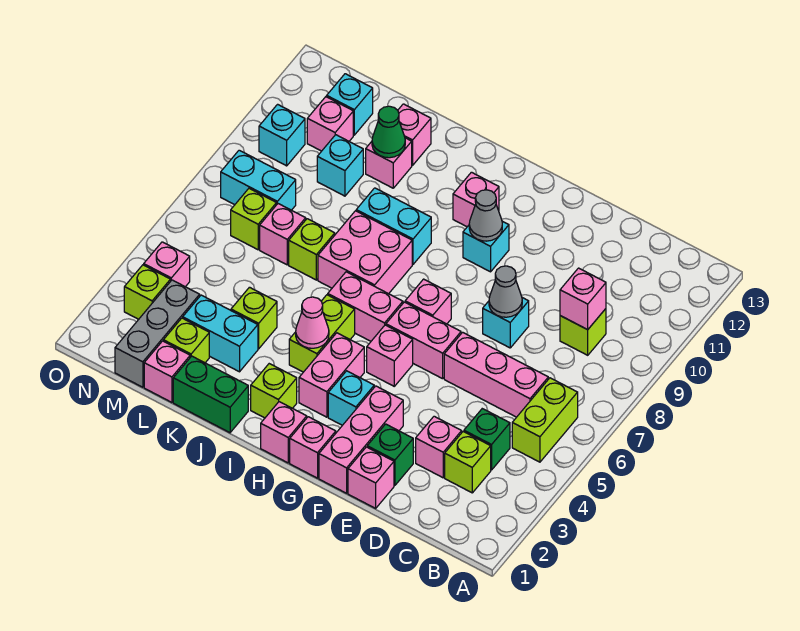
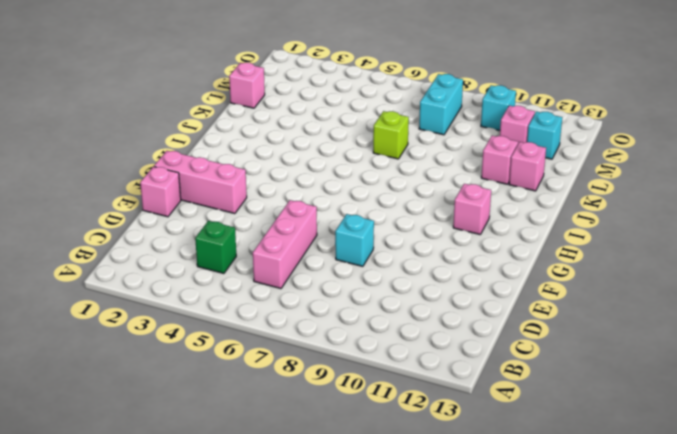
none -> lime 1x2 brick [512,378,578,462]
none -> lime 1x1 brick [445,432,491,493]
none -> lime 1x1 brick [560,309,606,355]
none -> pink 1x1 brick [416,416,462,478]

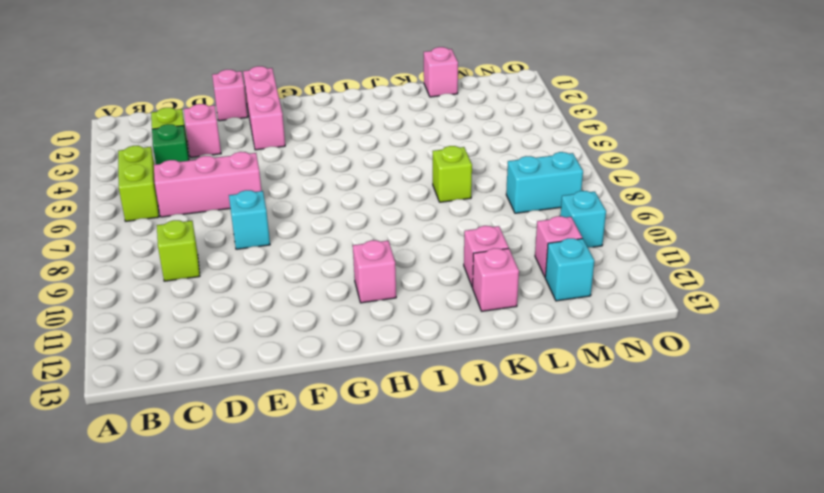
none -> green 1x1 brick [367,424,413,485]
none -> pink 1x2 brick [386,302,461,379]
none -> pink 1x1 brick [290,417,336,478]
none -> cyan 1x1 brick [328,371,374,425]

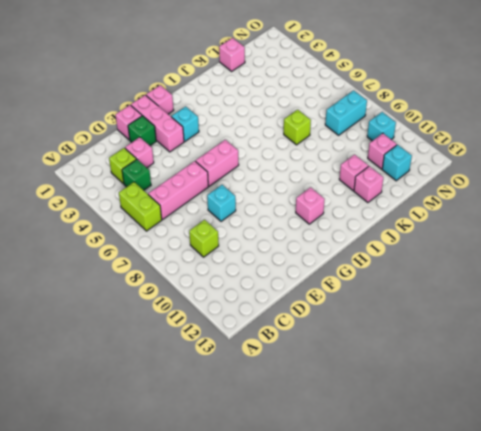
none -> pink 1x1 brick [367,325,413,386]
none -> pink 1x1 brick [405,279,451,324]
none -> cyan 1x1 brick [463,221,509,272]
none -> pink 1x1 brick [261,402,307,463]

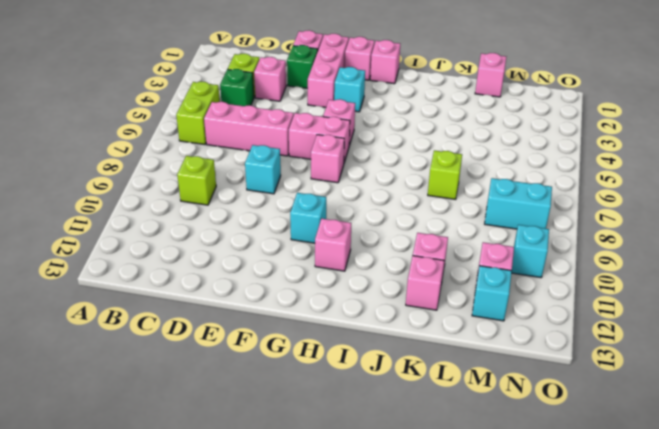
none -> pink 1x2 brick [299,333,364,417]
none -> pink 1x2 brick [328,272,403,341]
none -> lime 1x1 brick [251,364,297,418]
none -> lime 1x2 brick [289,295,355,372]

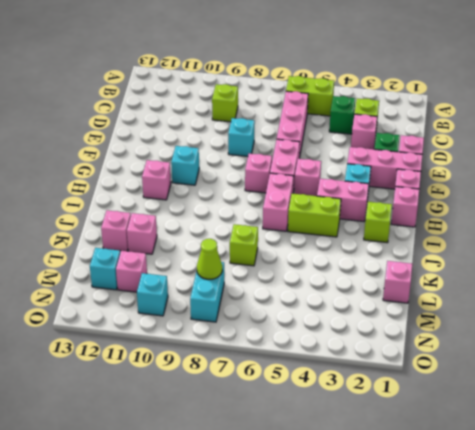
lime 1x1 cone [197,239,222,279] -> none
none -> pink 2x2 brick [318,211,412,294]
none -> cyan 1x2 brick [356,188,431,264]
none -> green 1x2 brick [173,356,248,433]
none -> cyan 1x2 brick [183,295,258,372]

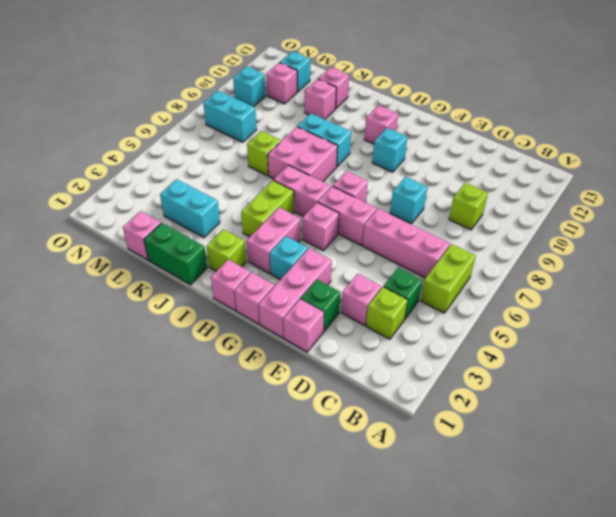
none -> lime 1x1 brick [231,287,277,349]
none -> lime 1x1 brick [163,318,209,363]
none -> pink 1x1 brick [260,204,306,265]
none -> cyan 1x1 brick [317,135,363,196]

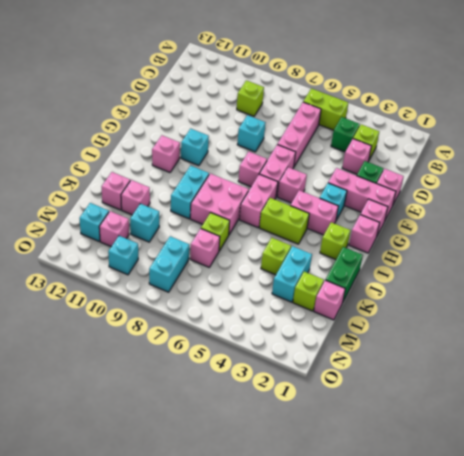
none -> grey 1x3 brick [115,280,200,387]
none -> lime 1x1 brick [231,188,277,250]
none -> lime 1x1 brick [124,265,171,319]
none -> pink 1x1 brick [144,242,190,287]

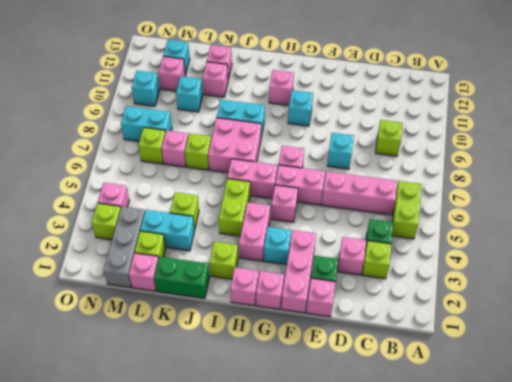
none -> pink 1x1 brick [560,268,606,330]
none -> grey 1x1 cone [489,266,522,317]
none -> grey 1x1 cone [469,190,502,241]
none -> pink 1x1 cone [296,297,329,348]

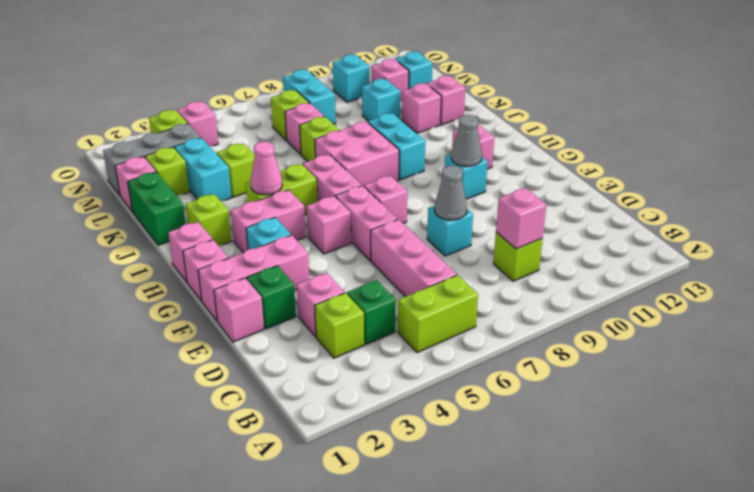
none -> green 1x1 cone [372,106,405,158]

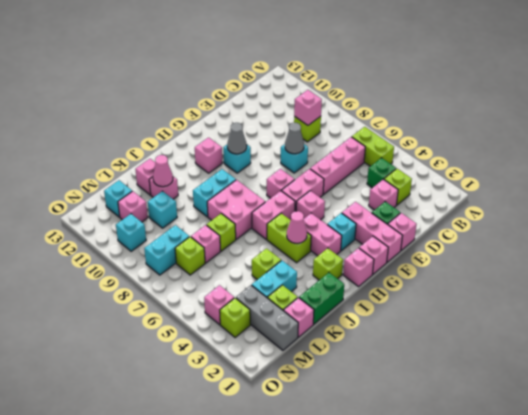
pink 1x1 cone [153,155,173,187] -> green 1x1 cone [372,106,405,158]

